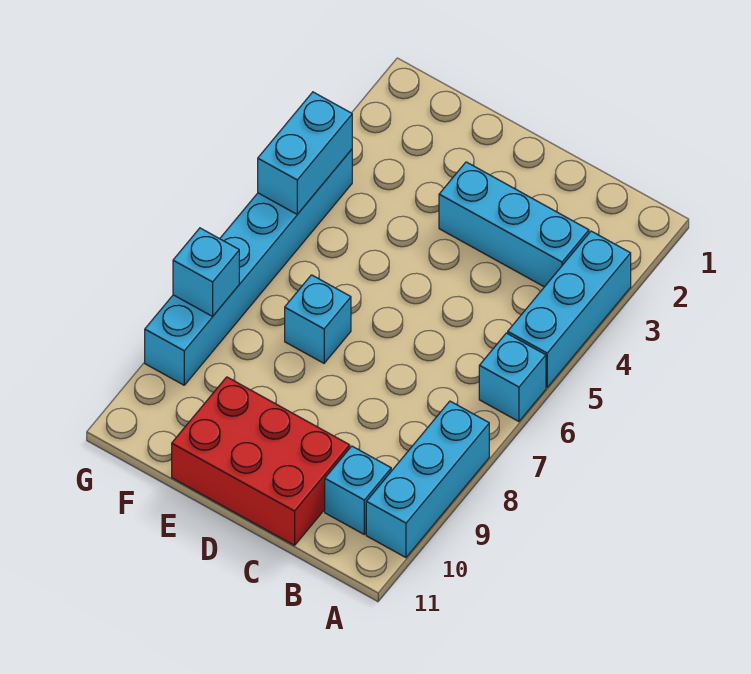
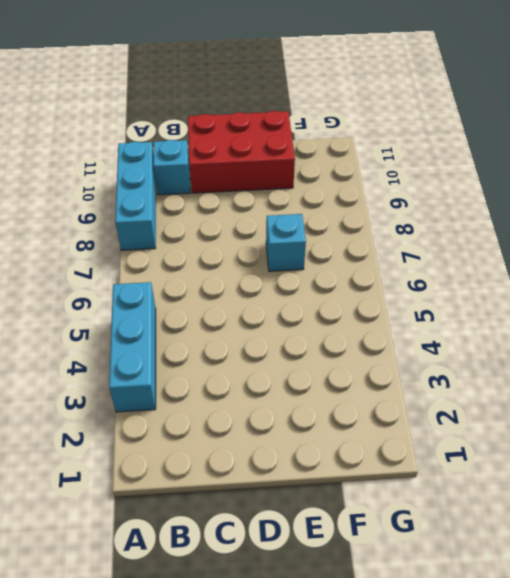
none -> cyan 1x1 brick [479,333,546,422]
none -> cyan 1x3 brick [439,162,589,287]

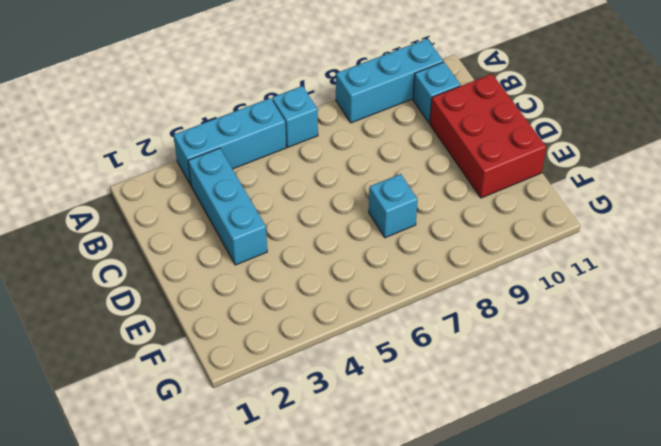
none -> cyan 1x6 brick [145,149,352,385]
none -> cyan 1x2 brick [258,92,352,214]

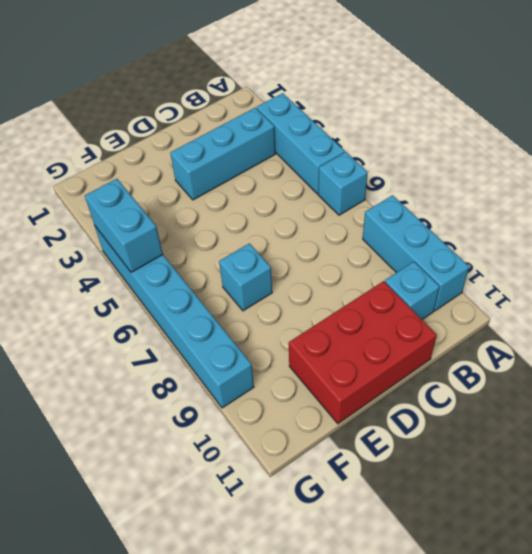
none -> cyan 1x1 brick [173,228,239,316]

